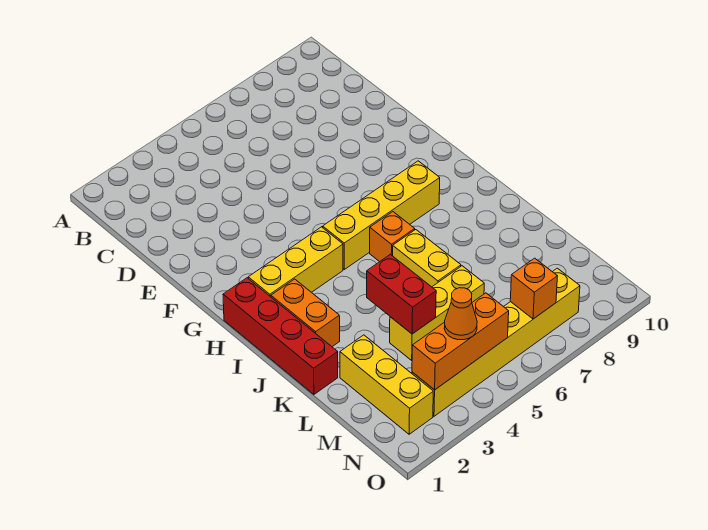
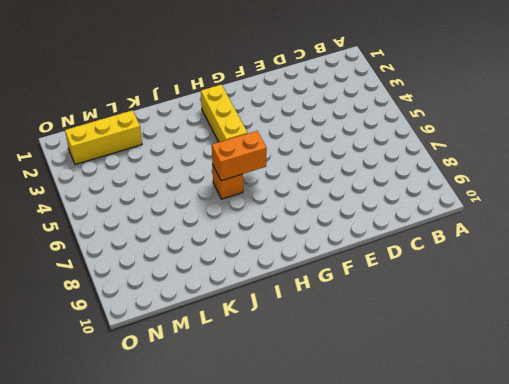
orange 1x2 brick [212,131,267,181] -> orange 1x2 brick moved to [271,279,340,347]
none -> red 1x4 brick [223,278,338,394]
none -> yellow 1x4 brick [323,161,440,269]
none -> yellow 1x2 brick [393,230,461,287]

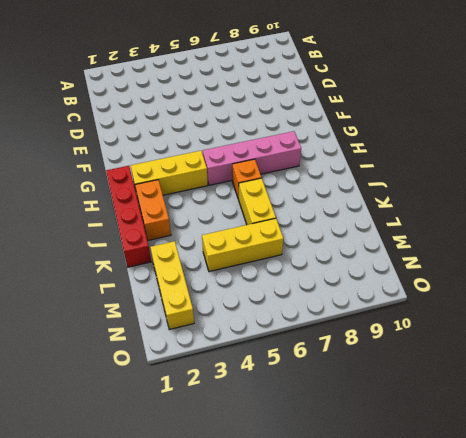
pink 1x4 brick [203,131,301,185] -> yellow 1x4 brick [323,161,440,269]
none -> yellow 1x6 brick [412,268,580,416]
none -> red 1x2 brick [367,254,436,334]
none -> orange 1x3 brick [412,293,509,390]

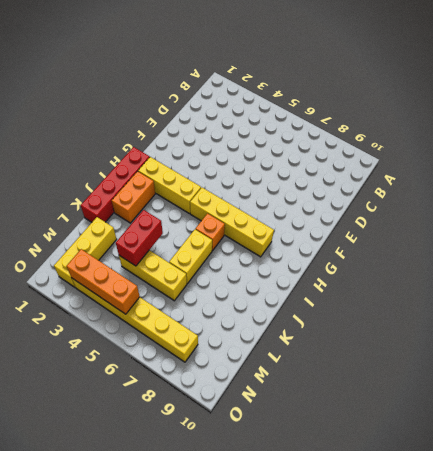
none -> orange 1x1 brick [510,258,557,319]
none -> orange 1x1 cone [444,288,477,340]

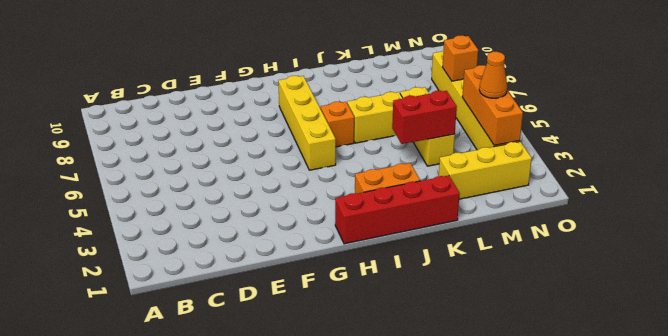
none -> yellow 1x3 brick [248,227,343,297]

